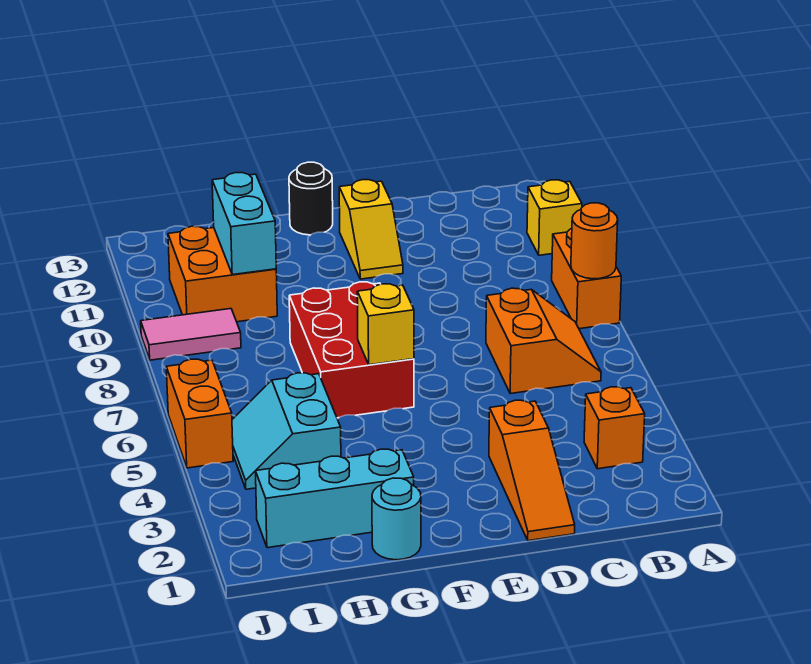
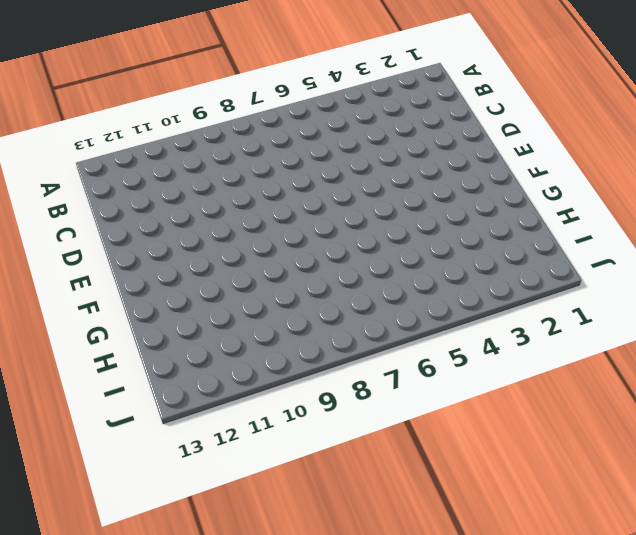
none -> orange 1x2 brick [552,229,621,329]
none -> yellow 1x1 brick [527,180,582,255]
none -> orange 1x1 brick [584,387,645,469]

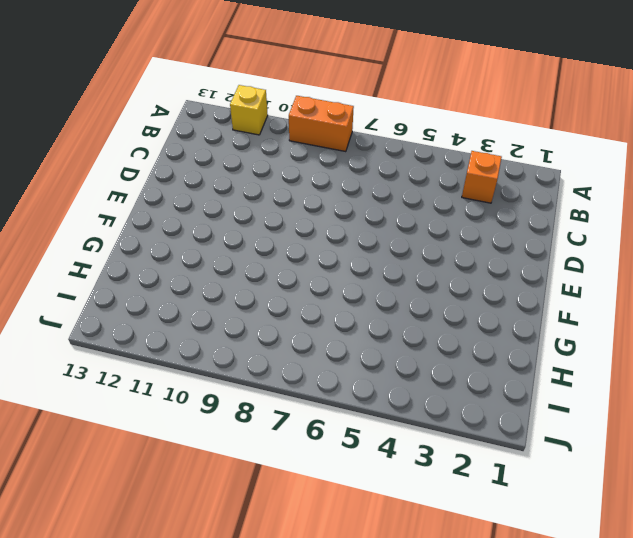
none -> orange 2x2 slope [486,288,601,394]
none -> orange 1x3 slope [489,400,575,541]
none -> yellow 1x2 slope [339,180,403,279]

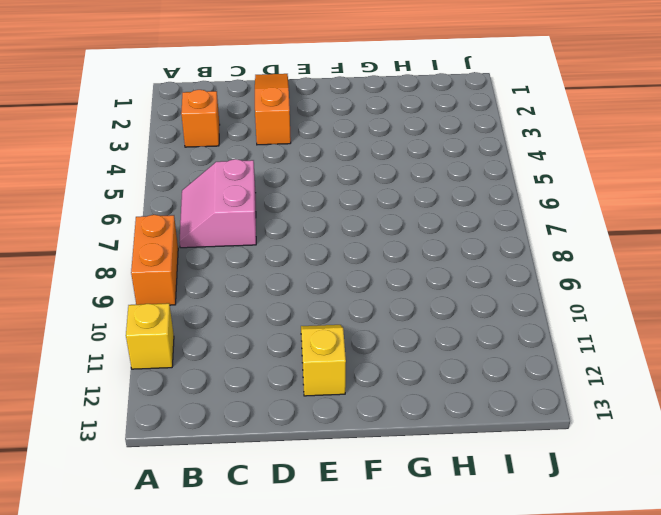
pink 2x2 slope [179,159,256,248] -> orange 2x2 slope [486,288,601,394]
none -> red 2x3 brick [289,282,414,418]
none -> black 1x1 round brick [289,162,333,235]
none -> cyan 1x1 round brick [372,478,421,560]

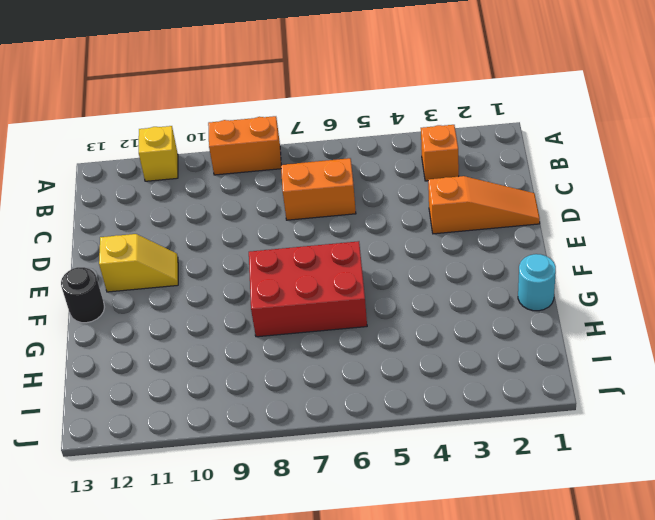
none -> cyan 1x3 brick [255,449,414,548]
none -> cyan 2x2 slope [232,373,341,489]
none -> orange 2x2 brick [168,226,277,322]

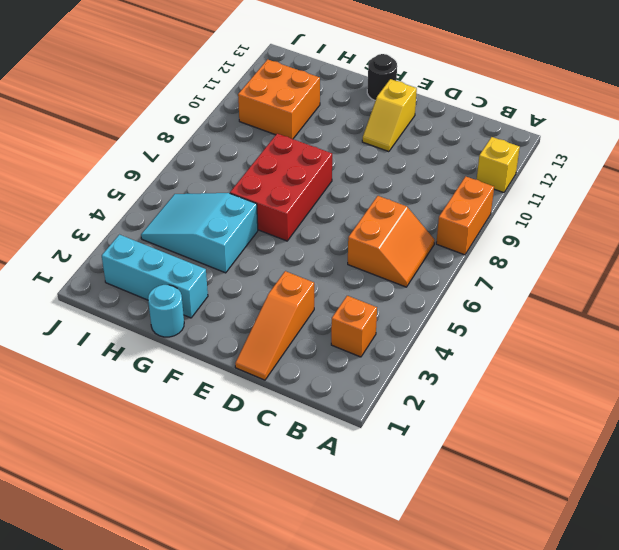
cyan 2x3 slope [141,193,258,273] -> cyan 2x2 slope [232,373,341,489]
none -> pink 1x2 tile [141,309,241,360]
none -> orange 1x2 brick [166,359,233,468]
none -> orange 1x1 round brick [571,203,618,279]

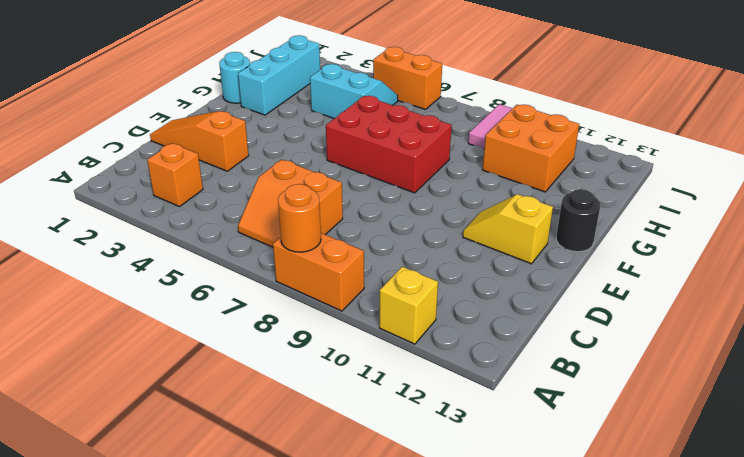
none -> yellow 1x1 brick [357,284,414,365]
none -> cyan 1x2 brick [212,173,276,275]

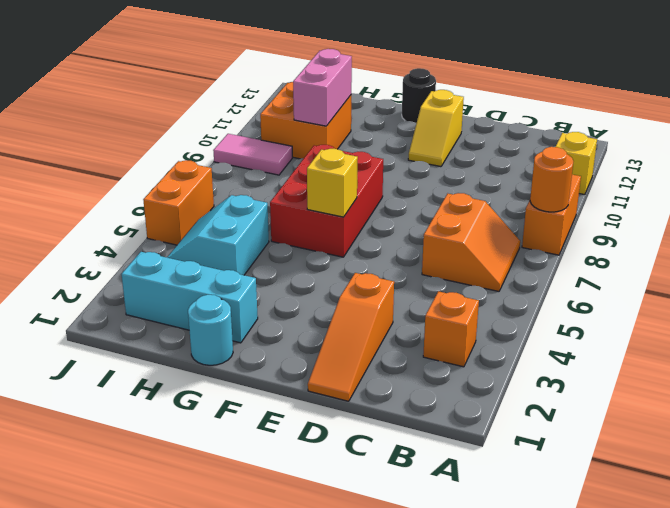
pink 1x2 brick [293,49,352,126] -> cyan 1x2 brick [212,173,276,275]

